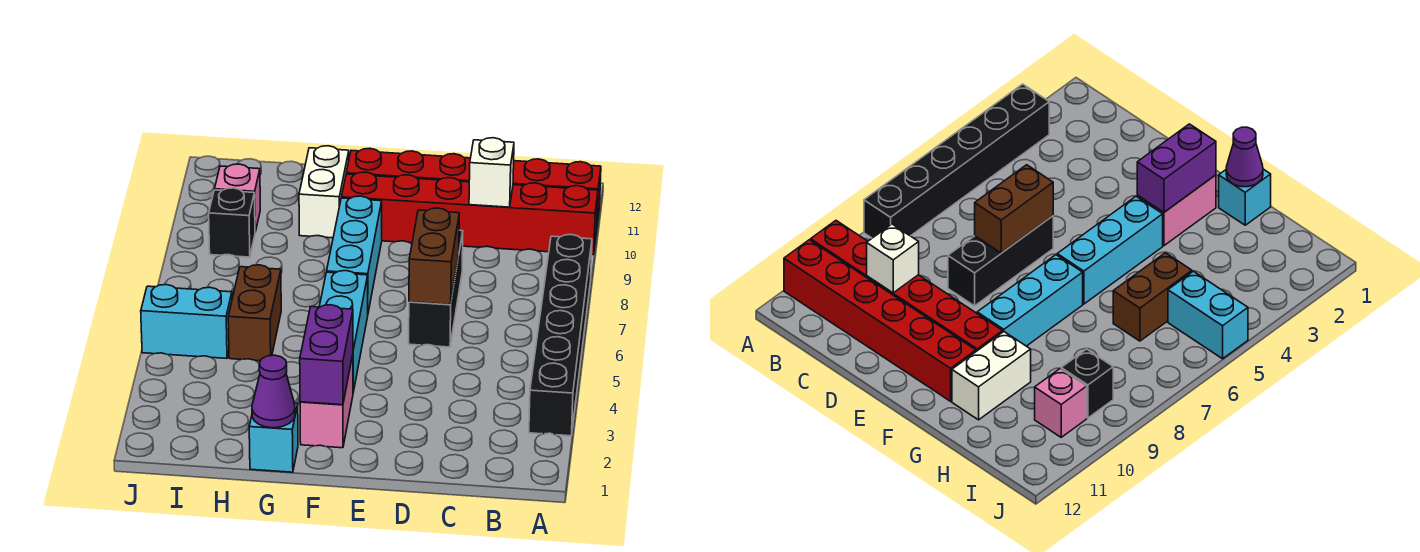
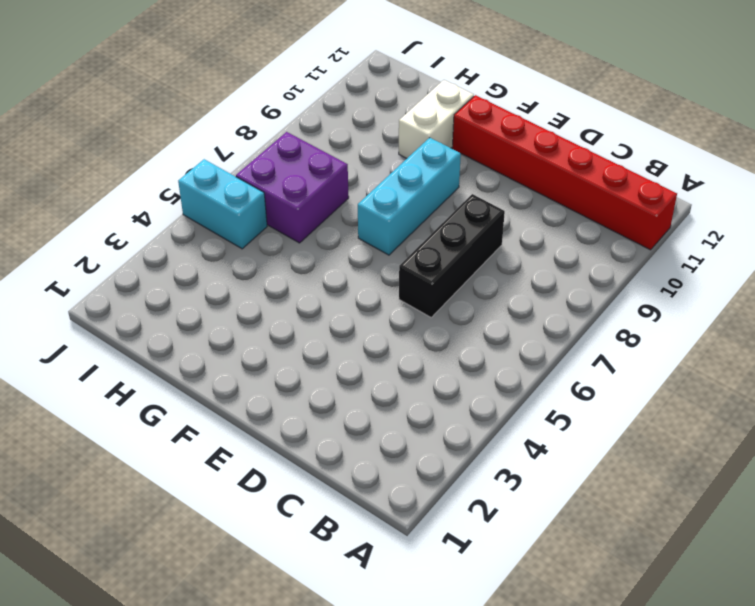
purple 2x2 brick [236,132,349,243] -> brown 1x2 brick [228,265,281,361]
none -> black 1x6 brick [529,235,592,436]
none -> red 1x6 brick [341,172,598,255]
none -> pink 1x2 brick [300,355,353,448]

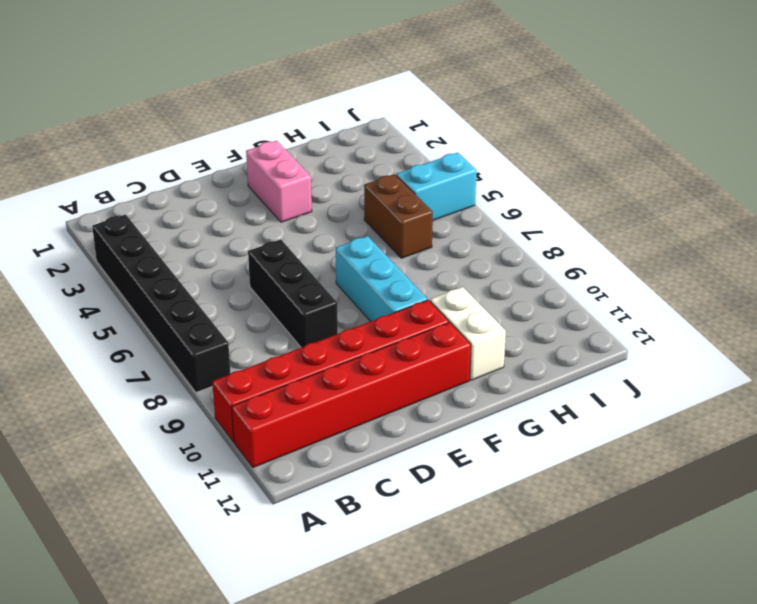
none -> cyan 1x3 brick [319,271,368,392]
none -> cyan 1x1 brick [249,403,298,472]
none -> black 1x1 brick [209,188,255,257]

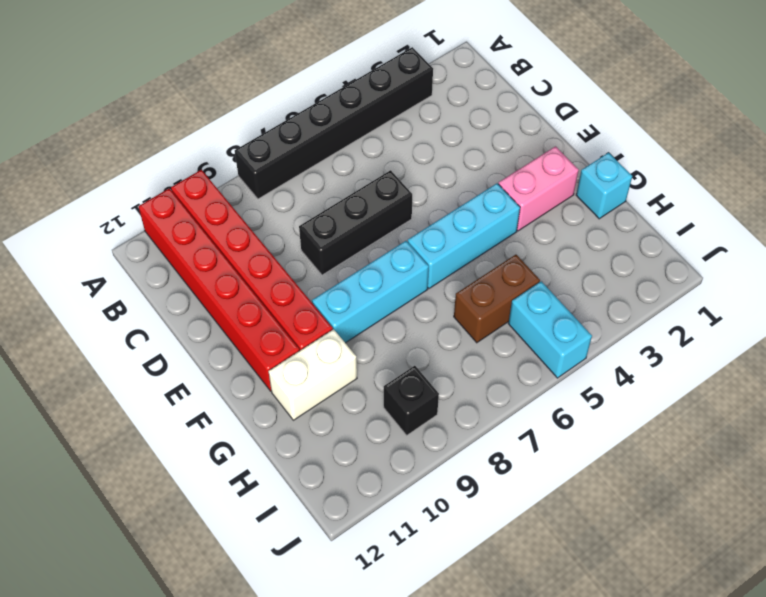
none -> pink 1x1 brick [215,164,260,232]
none -> white 1x1 brick [469,138,514,207]
none -> brown 1x2 brick [409,208,459,305]

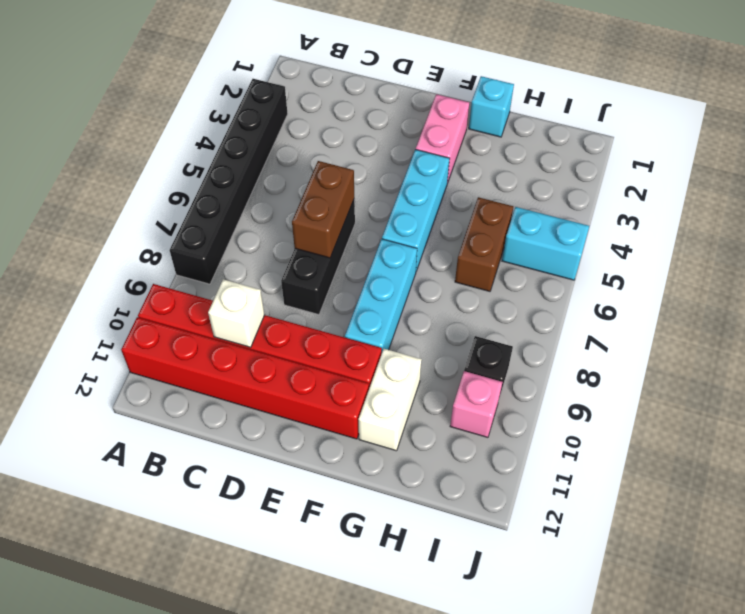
none -> purple 1x2 brick [300,305,353,405]
none -> purple 1x1 cone [252,355,295,428]

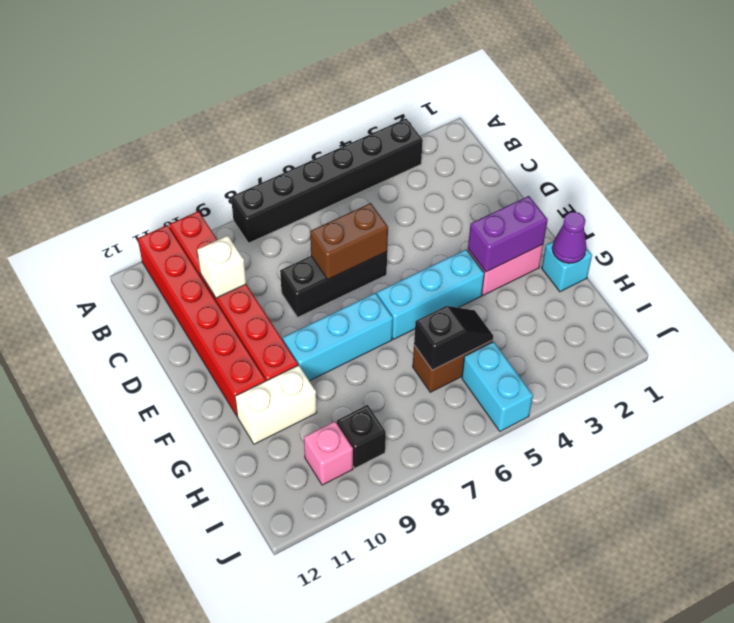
black 1x2 slope [414,306,493,370] -> none

